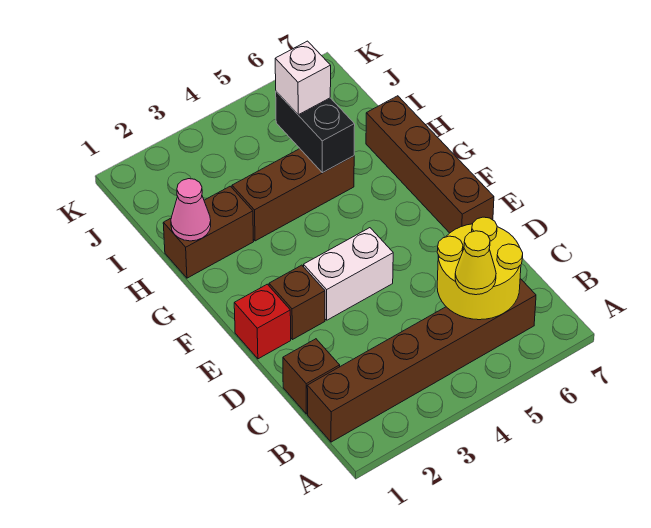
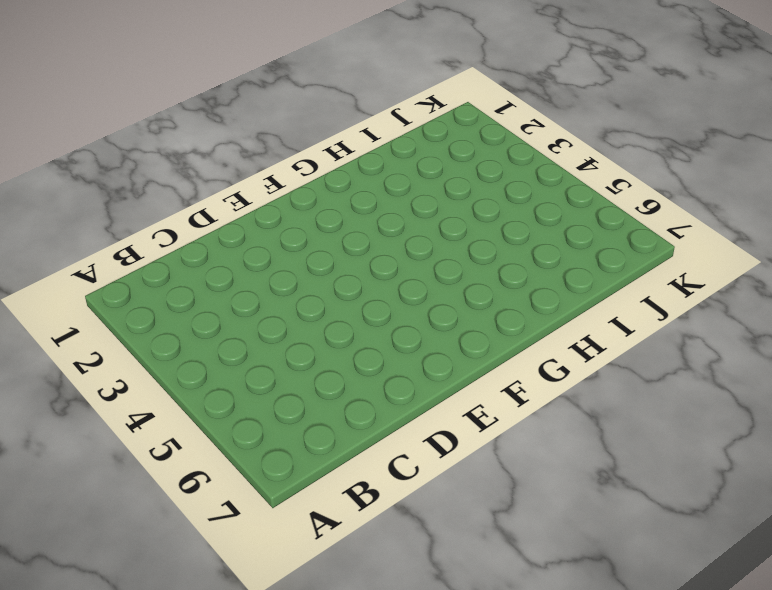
none -> brown 1x6 brick [307,279,536,442]
none -> brown 1x1 brick [283,339,340,414]
none -> red 1x1 brick [234,284,291,359]

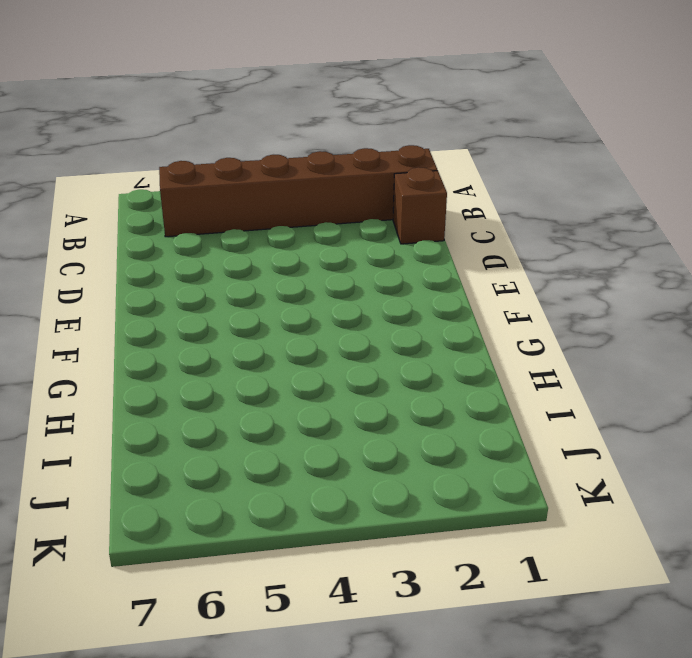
none -> red 1x1 brick [234,284,291,359]
none -> brown 1x1 brick [269,265,325,340]
none -> white 1x2 brick [304,228,393,320]

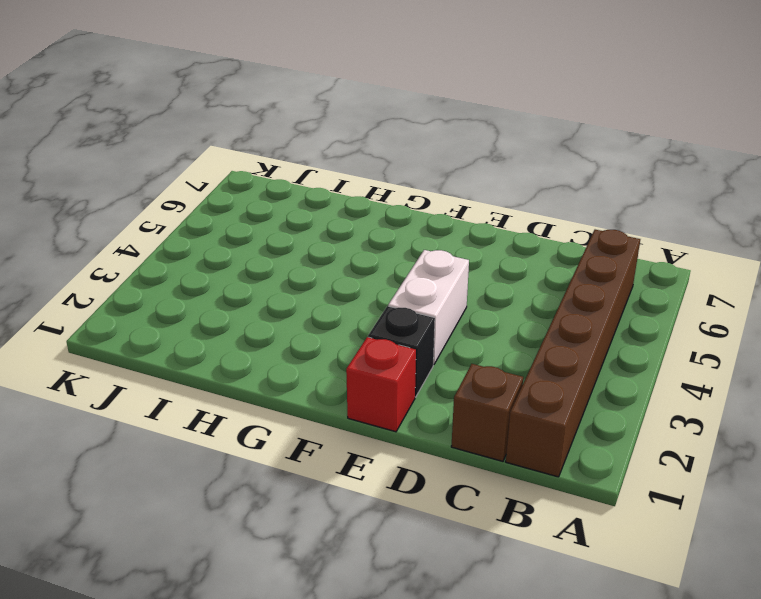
black 1x1 brick [368,306,435,397] -> brown 1x1 brick [269,265,325,340]
none -> brown 1x4 brick [366,96,494,233]
none -> brown 1x2 brick [163,186,254,278]
none -> brown 1x3 brick [232,149,354,241]

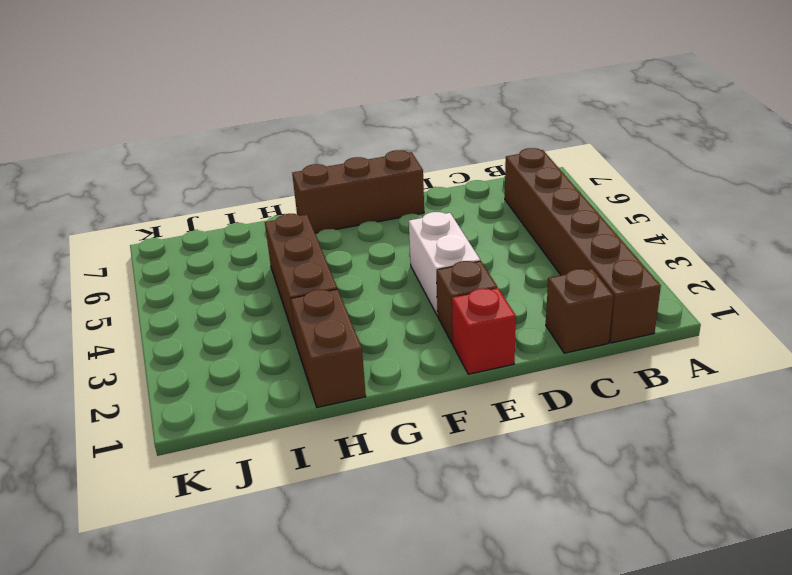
brown 1x3 brick [292,150,424,233] -> brown 1x4 brick [366,96,494,233]
none -> yellow 2x2 round brick [437,217,523,320]
none -> pink 1x1 cone [171,179,211,241]
none -> black 1x2 brick [276,92,355,173]

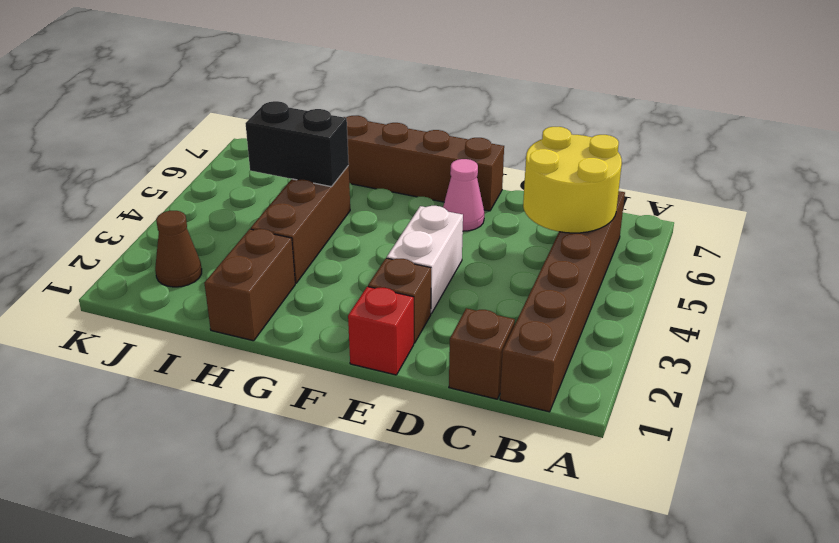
pink 1x1 cone [443,159,484,231] -> pink 1x1 cone moved to [171,179,211,241]
brown 1x1 cone [155,211,202,287] -> none
none -> yellow 1x1 cone [455,231,496,295]
none -> white 1x1 brick [275,41,331,115]

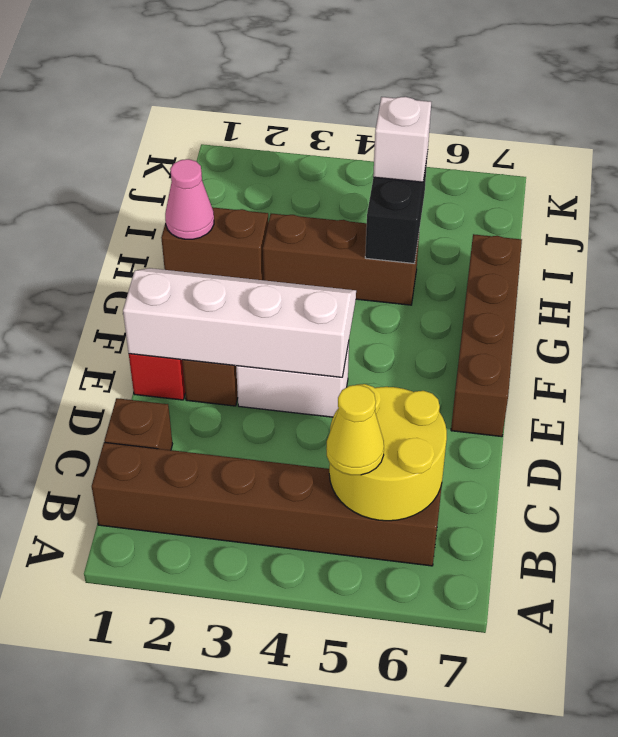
white 2x4 slope [123,268,356,377] -> none

